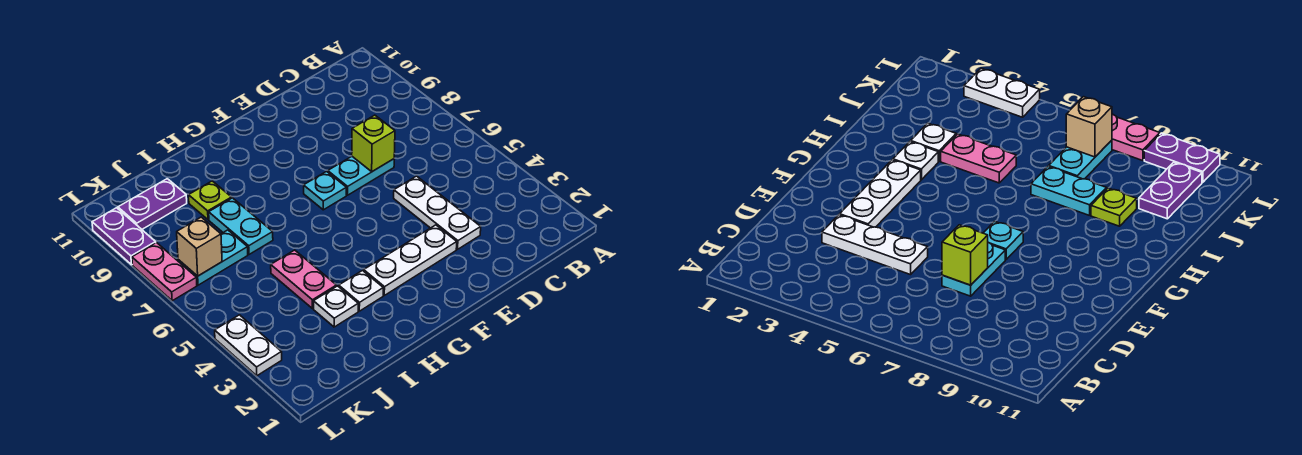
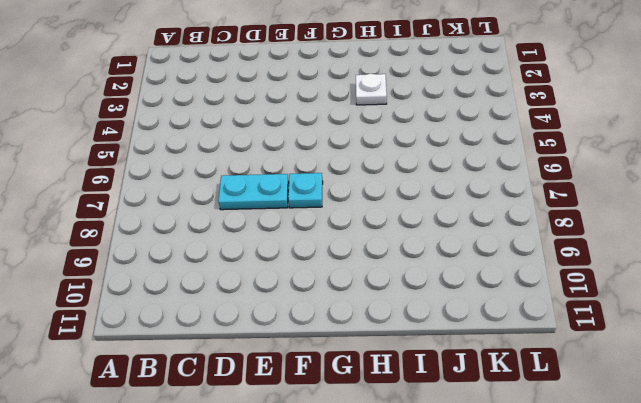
none -> white 1x3 plate [394,176,481,249]
none -> white 1x3 plate [364,225,457,295]
none -> white 1x1 plate [313,286,358,327]

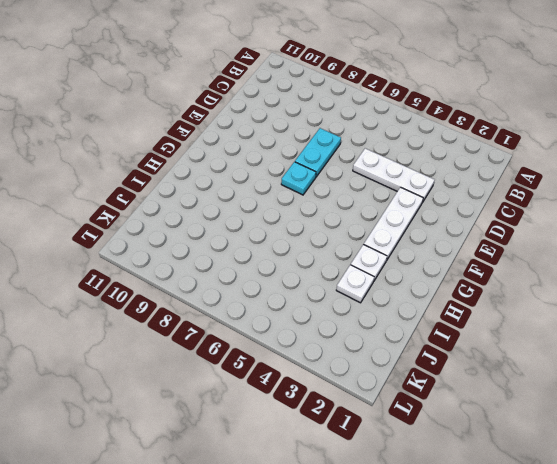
none -> pink 1x2 plate [271,250,337,309]
none -> cyan 1x2 plate [209,198,273,254]
none -> lime 1x1 plate [189,181,232,220]

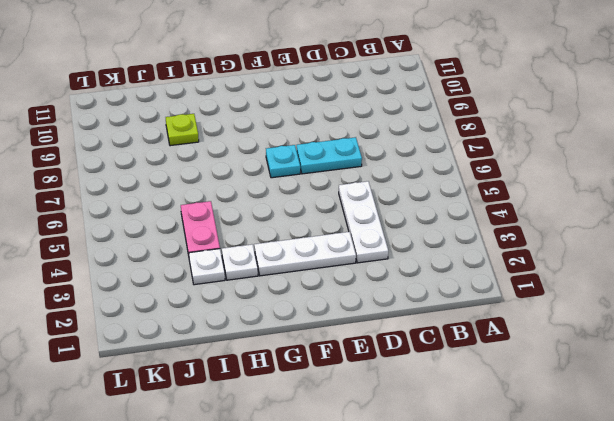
none -> cyan 1x2 plate [209,198,273,254]
none -> cyan 1x2 plate [178,230,248,285]
none -> purple 1x2 plate [118,179,187,229]

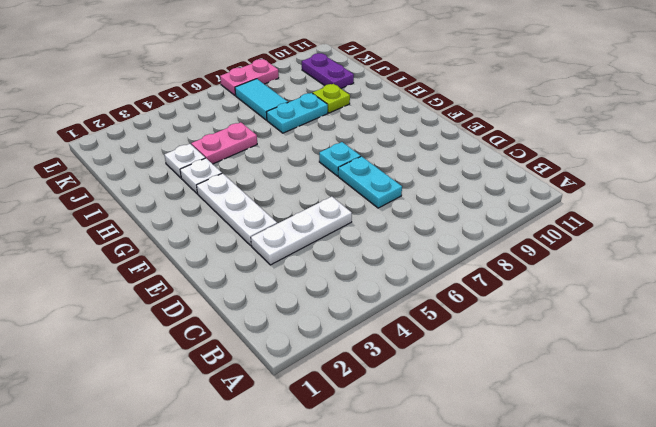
cyan 1x2 tile [235,79,288,120] -> cyan 1x2 plate [178,230,248,285]
none -> white 1x2 plate [215,315,282,376]
none -> purple 1x2 plate [92,208,156,265]
none -> lime 1x1 brick [352,115,395,172]

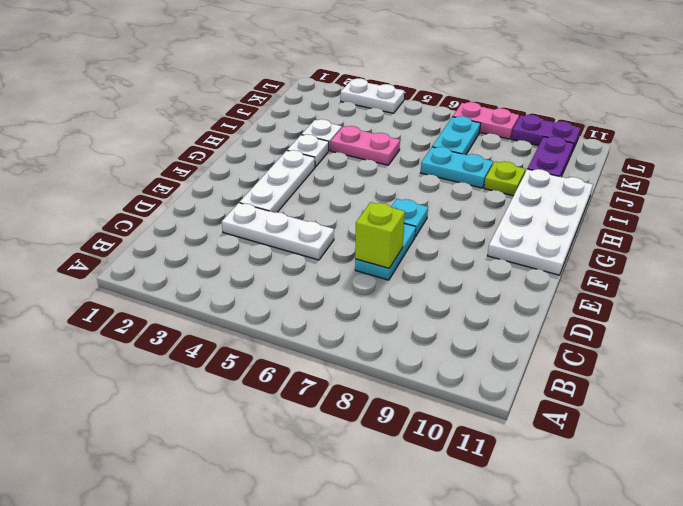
white 2x4 plate [488,169,593,275] -> none
none -> tan 1x1 brick [177,217,222,276]

